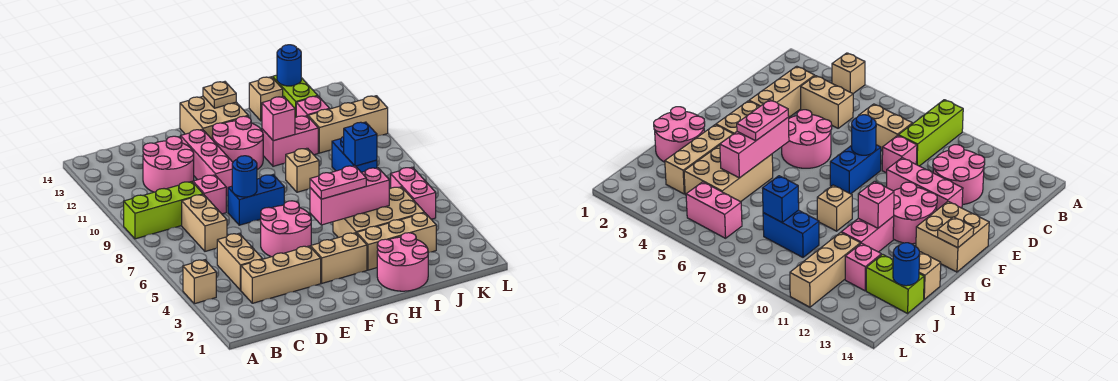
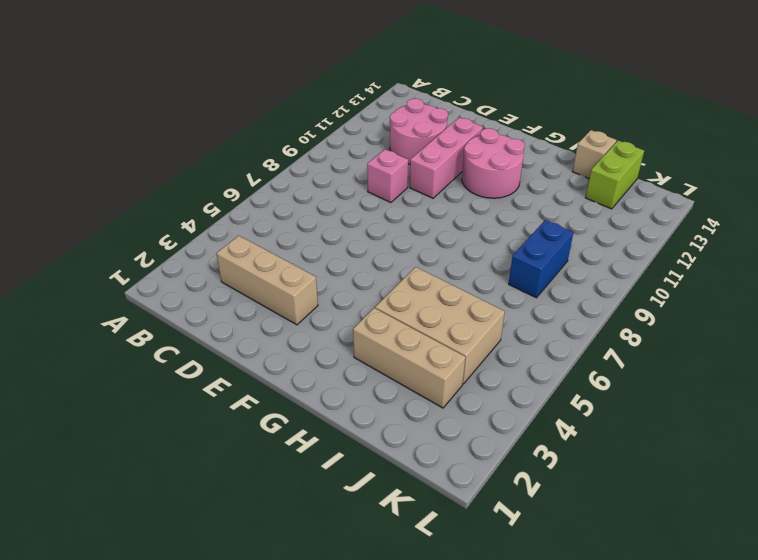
none -> tan 1x1 brick [183,260,216,304]
none -> lime 1x3 brick [124,182,203,239]
none -> tan 1x2 brick [217,233,262,290]
none -> tan 1x2 brick [182,194,227,251]

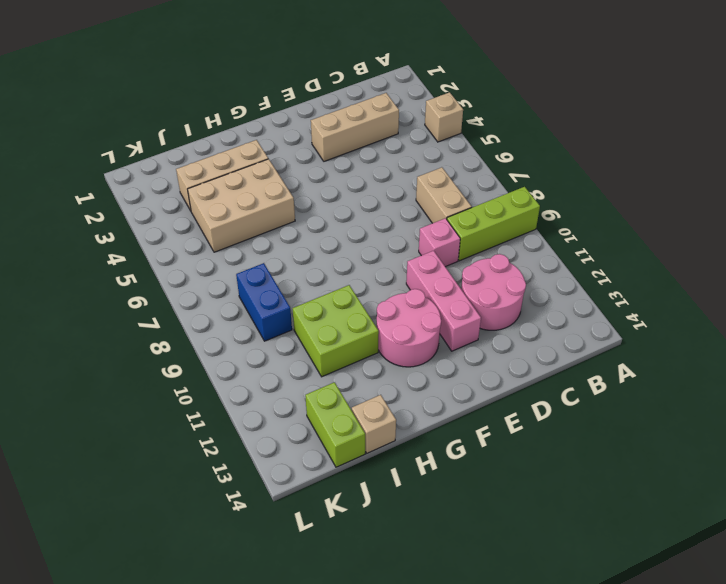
lime 2x2 brick [293,285,379,377] -> pink 1x2 brick [262,116,318,166]
none -> tan 1x2 brick [217,233,262,290]
none -> pink 2x2 round brick [261,201,311,257]
none -> blue 1x2 brick [228,175,284,225]
none -> tan 1x2 brick [310,233,367,283]

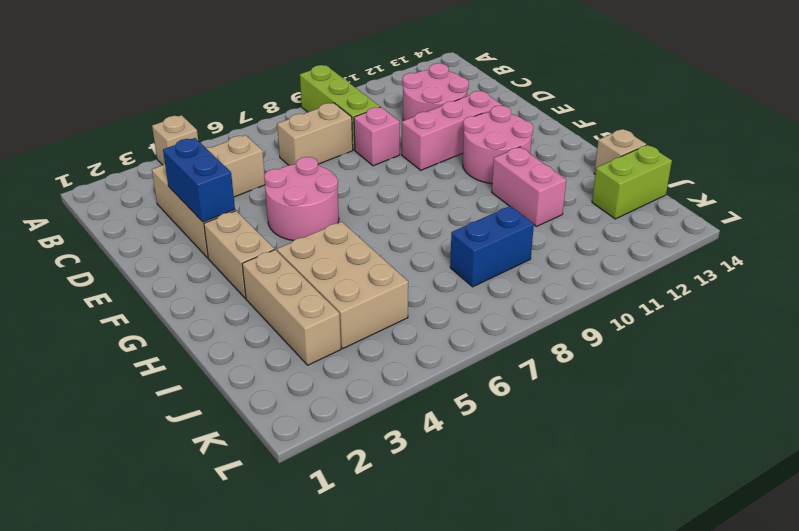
blue 1x2 brick [163,138,235,222] -> blue 1x2 brick moved to [228,175,284,225]
none -> tan 2x2 brick [180,96,248,139]
none -> pink 2x2 round brick [377,233,428,291]
none -> tan 1x1 brick [286,148,319,192]
none -> tan 1x3 brick [308,96,388,153]

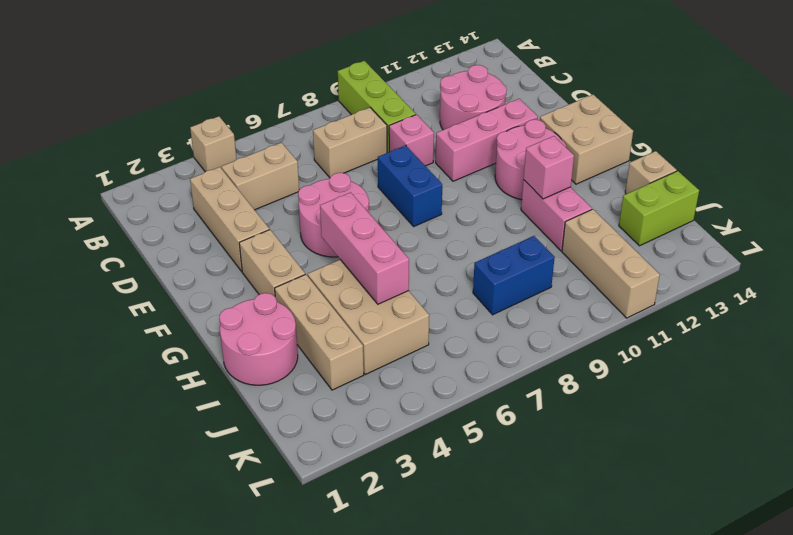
none -> tan 1x1 brick [286,148,319,192]
none -> pink 1x1 brick [296,96,330,117]
none -> pink 1x2 brick [391,167,436,219]
none -> blue 1x1 round brick [232,156,257,197]

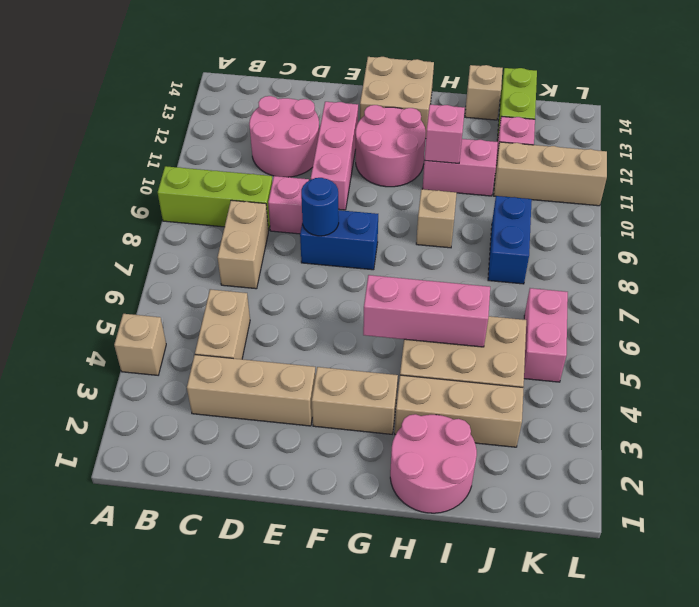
none -> pink 2x2 round brick [261,201,311,257]
none -> tan 1x1 plate [203,82,236,108]
none -> blue 1x1 brick [344,122,377,166]
none -> blue 1x1 round brick [277,45,301,86]

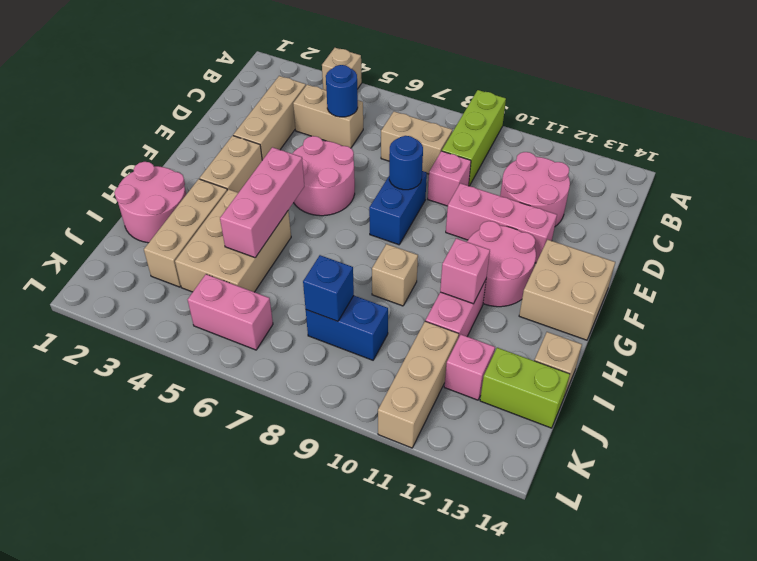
blue 1x1 round brick [326,65,358,117] -> blue 1x1 round brick moved to [277,45,301,86]
none -> tan 1x1 plate [203,82,236,108]
none -> pink 1x2 plate [310,166,366,199]

